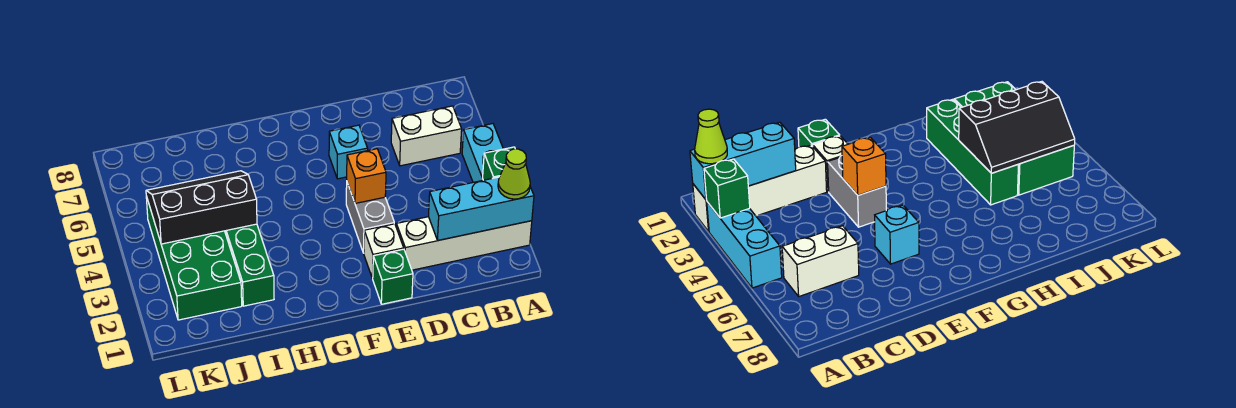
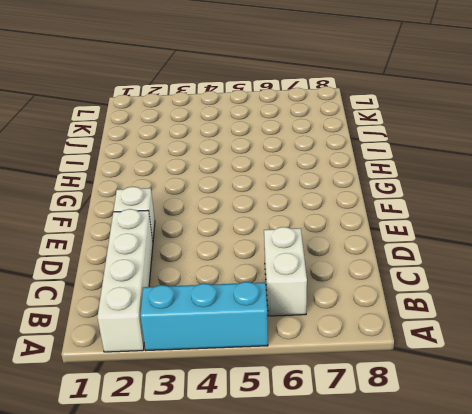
none -> green 1x1 brick [372,249,413,304]
none -> grey 1x2 brick [346,183,394,253]
none -> cyan 1x1 brick [329,125,368,179]

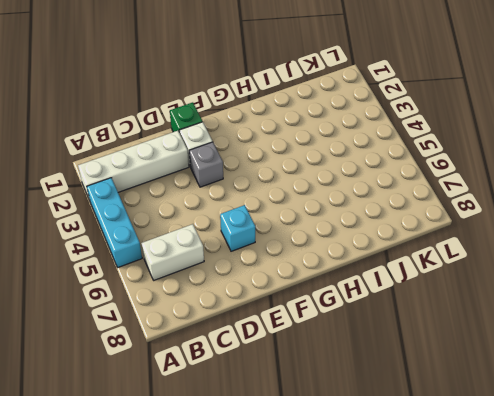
grey 1x1 brick [189,142,223,187] -> grey 1x2 brick [346,183,394,253]
none -> green 1x4 brick [225,224,274,306]
none -> green 2x4 brick [146,196,242,320]
none -> cyan 1x3 brick [429,177,534,240]

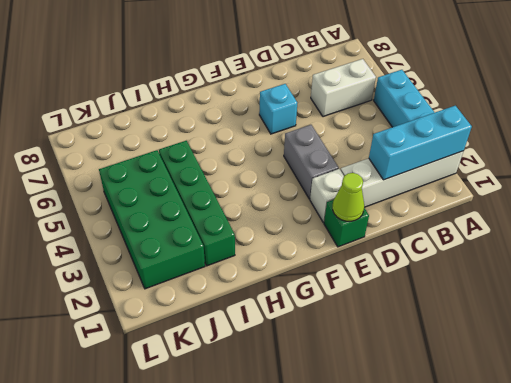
lime 1x1 cone [333,173,364,221] -> lime 1x1 cone moved to [498,149,530,199]
none -> green 1x1 brick [483,147,515,180]
none -> orange 1x1 brick [347,149,386,203]
none -> black 2x3 slope [146,171,257,244]

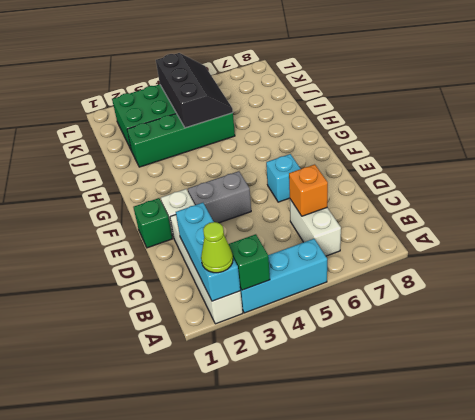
orange 1x1 brick [289,164,328,216] -> orange 1x1 brick moved to [347,149,386,203]

